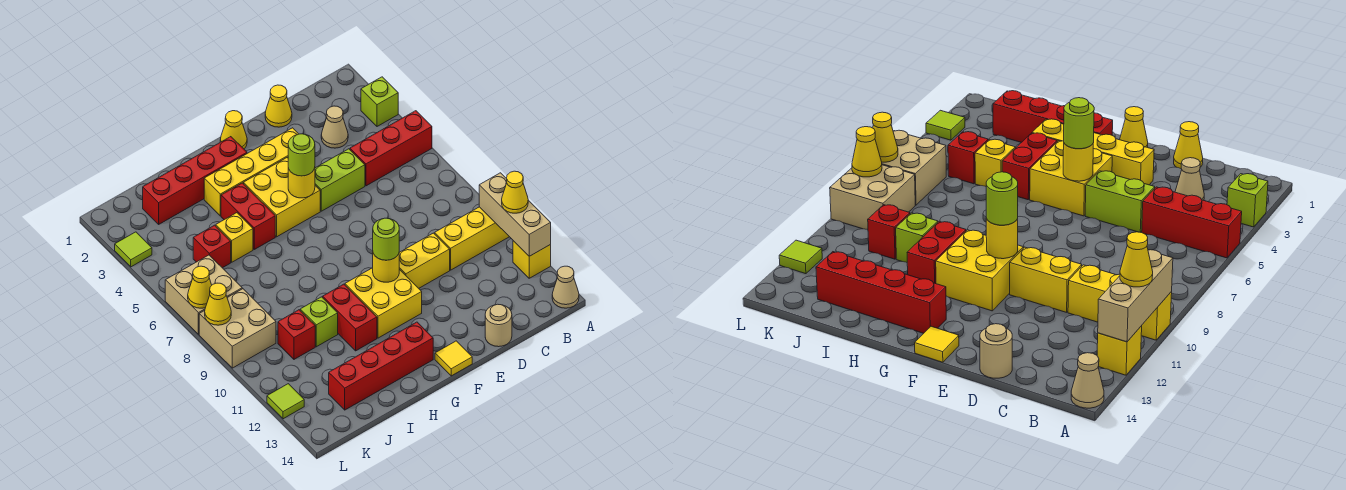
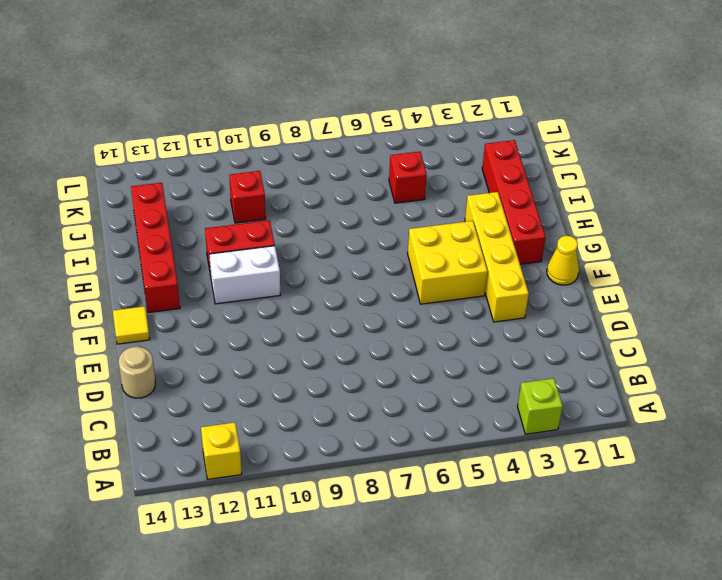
white 1x2 brick [209,246,280,304] -> yellow 2x2 brick [345,268,422,338]
none -> red 1x3 brick [350,111,432,186]
none -> yellow 1x3 brick [435,207,509,270]
none -> tan 1x1 cone [552,266,579,308]
none -> tan 1x1 cone [321,106,348,148]

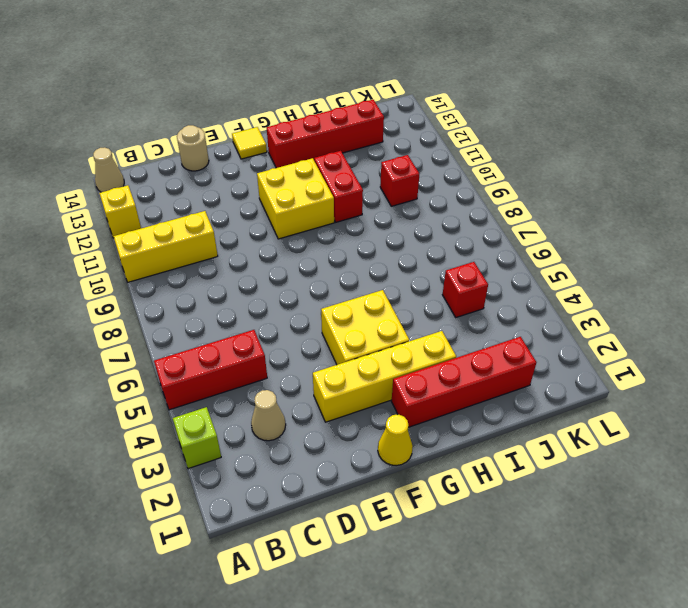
none -> yellow 1x1 cone [265,85,292,127]
none -> lime 1x2 brick [315,149,365,211]
none -> yellow 1x2 brick [399,233,450,288]
none -> red 1x2 brick [221,183,275,249]

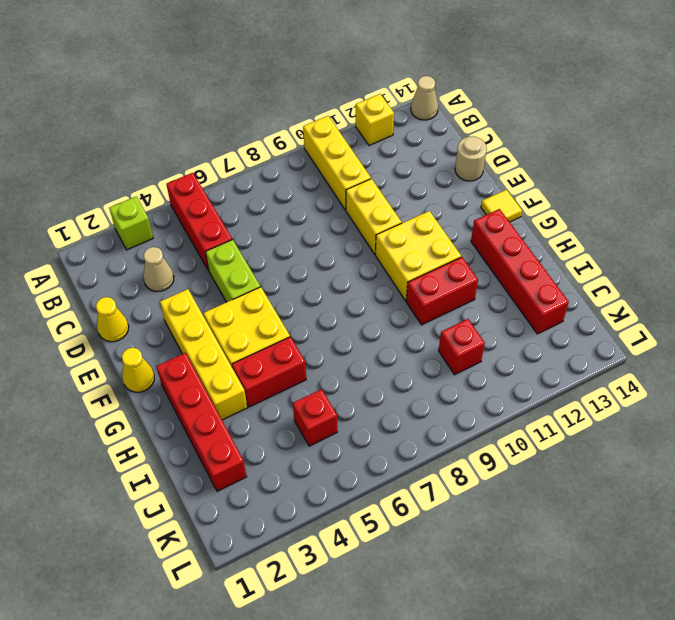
none -> yellow 1x1 brick [216,213,253,262]
none -> lime 1x1 brick [300,297,338,347]
none -> tan 2x2 brick [165,255,242,334]
none -> tan 2x2 brick [199,289,276,368]

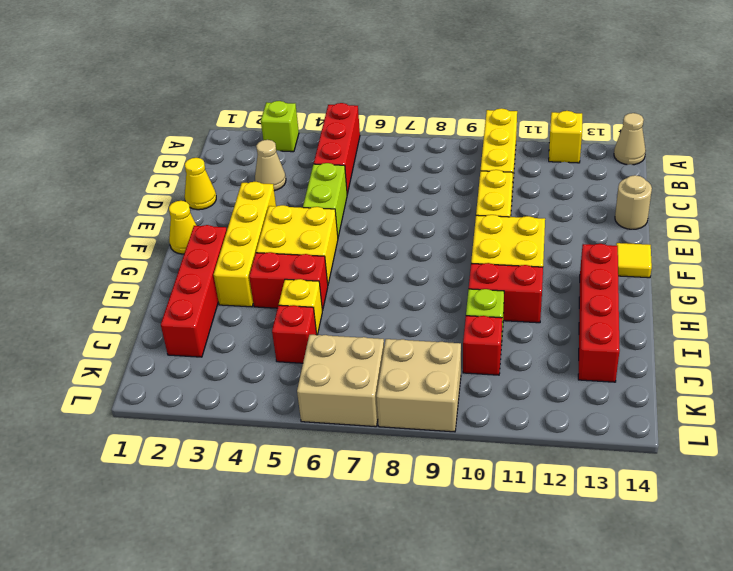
none -> lime 1x1 tile [115,232,152,267]
none -> lime 1x1 tile [267,384,304,419]
none -> tan 1x3 brick [479,173,551,256]
none -> yellow 1x1 round brick [288,168,315,198]

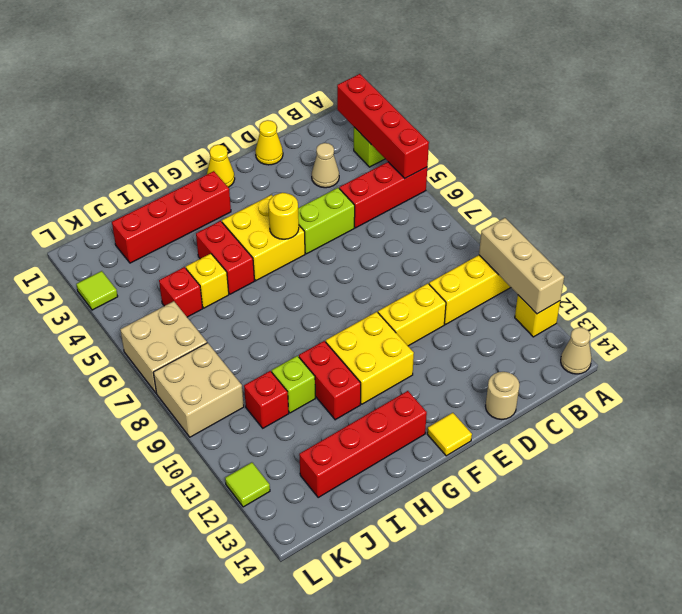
red 1x4 brick [337,74,429,179] -> none
none -> yellow 1x4 brick [204,128,298,216]
none -> yellow 1x1 round brick [373,254,399,282]
none -> yellow 1x1 cone [188,266,212,308]
none -> yellow 1x1 cone [205,283,231,325]

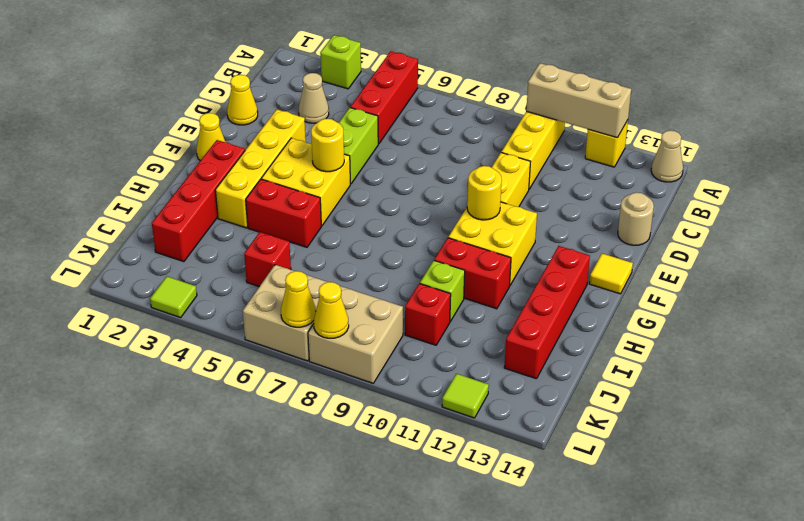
none -> yellow 1x1 brick [216,213,253,262]
none -> yellow 1x1 cone [502,171,528,213]
none -> lime 1x1 round brick [288,134,315,176]
none -> lime 1x1 round brick [373,218,399,260]

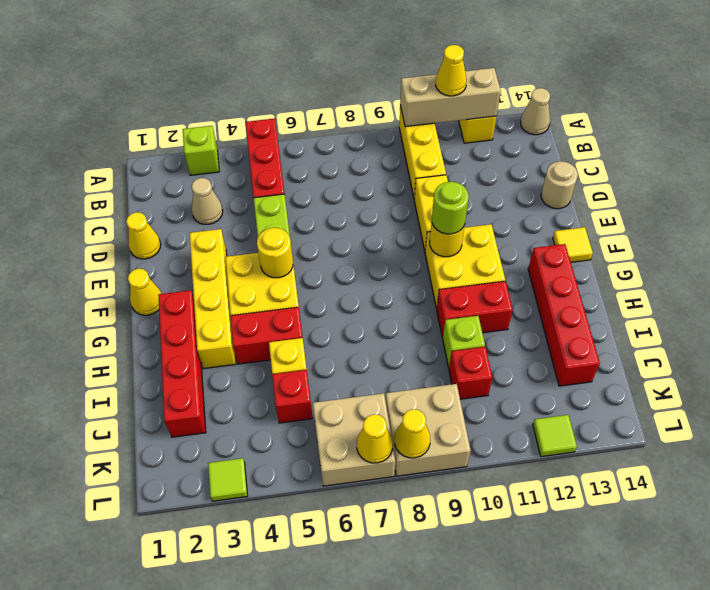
none -> lime 1x1 round brick [288,134,315,176]

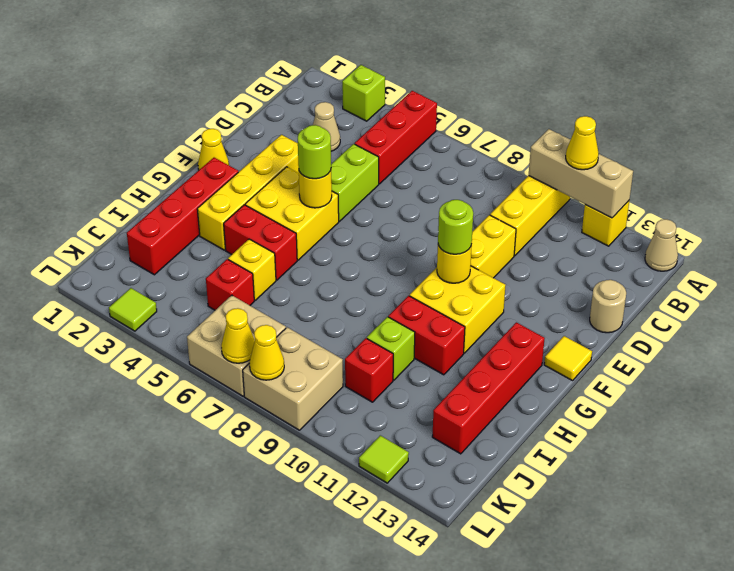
none -> yellow 1x1 cone [265,85,292,127]

